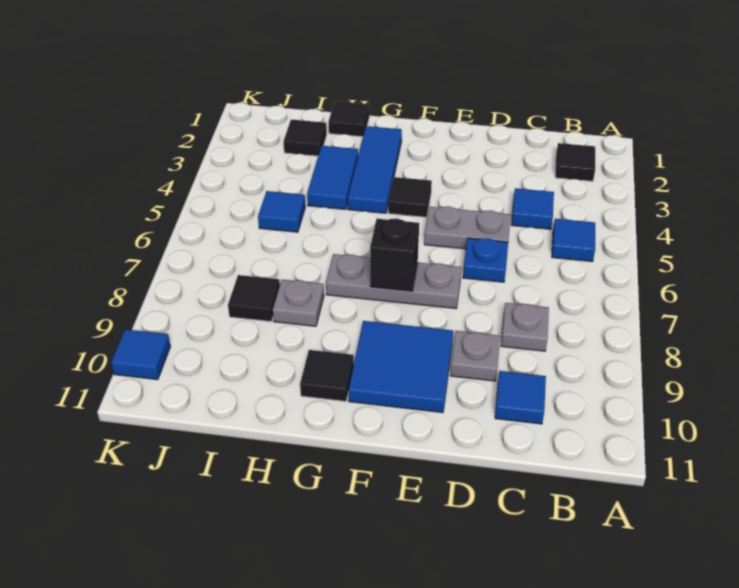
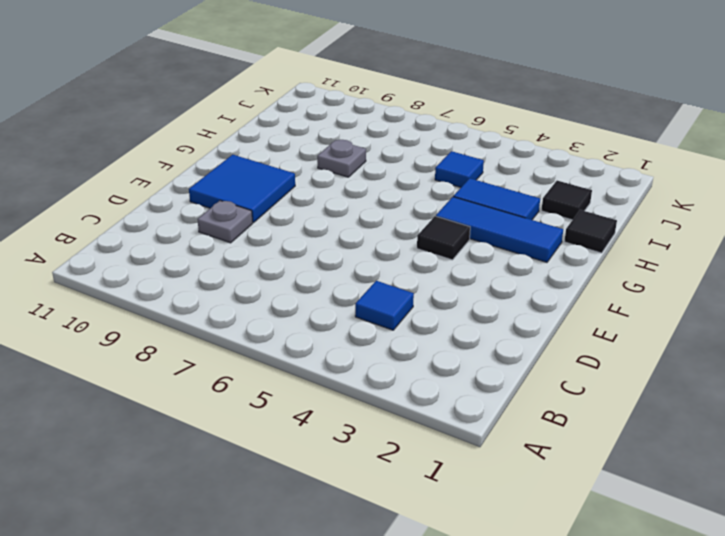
none -> black 1x1 tile [555,143,595,181]
none -> blue 1x1 tile [552,219,595,262]
none -> grey 1x1 plate [501,303,549,351]

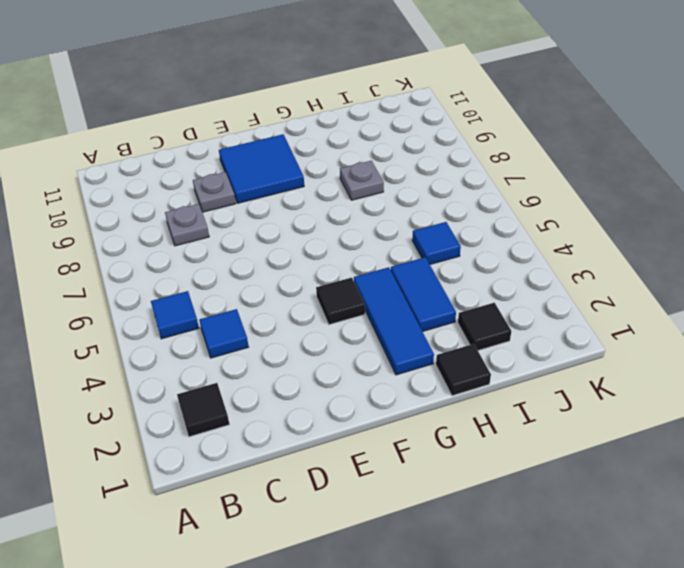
none -> blue 1x1 tile [495,371,546,424]
none -> grey 1x2 plate [424,206,511,249]
none -> blue 1x1 plate [463,238,508,282]

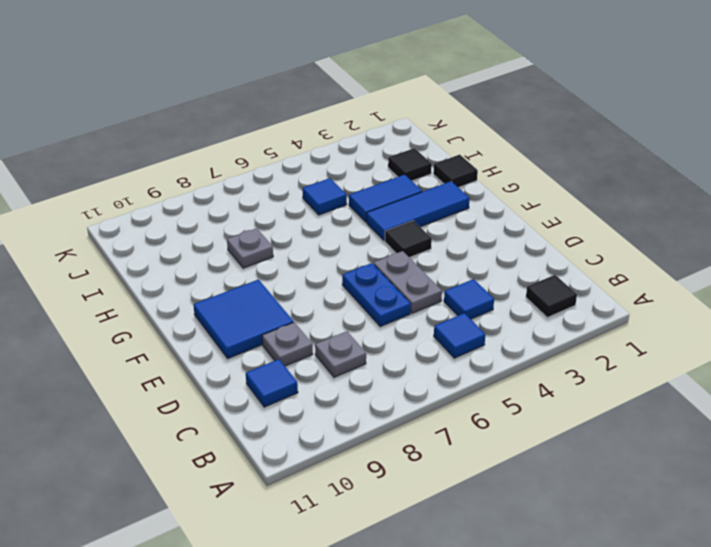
blue 1x2 plate [342,263,411,326] -> blue 1x1 plate [463,238,508,282]
none -> grey 1x3 plate [326,254,461,309]
none -> black 1x1 tile [300,350,354,401]
none -> black 1x1 tile [228,275,280,321]

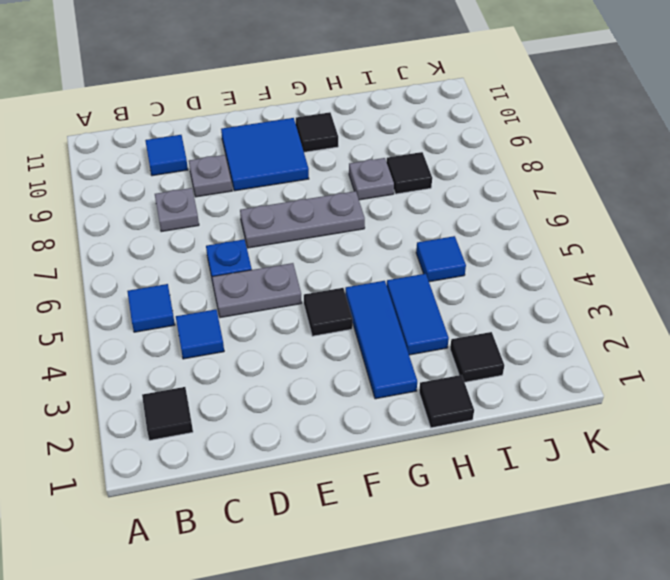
none -> blue 1x1 tile [111,329,170,380]
none -> black 1x1 brick [370,219,419,291]

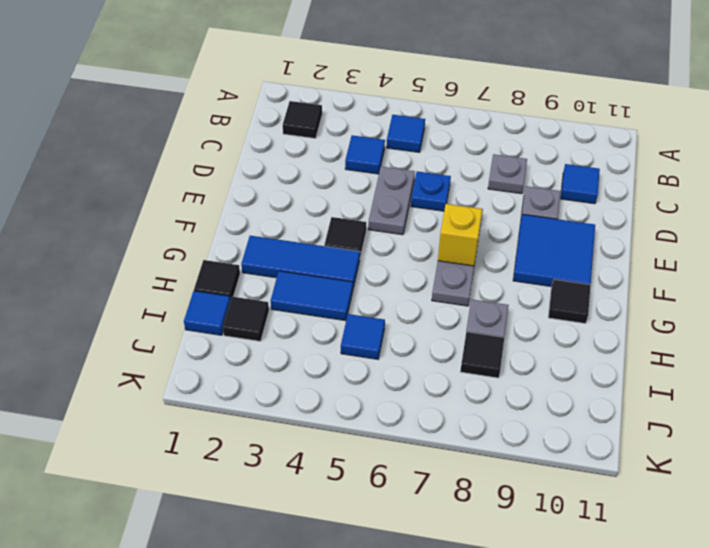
yellow 1x1 brick [438,204,482,266] -> black 1x1 brick [370,219,419,291]
blue 1x1 tile [184,291,230,335] -> blue 1x1 tile moved to [111,329,170,380]

